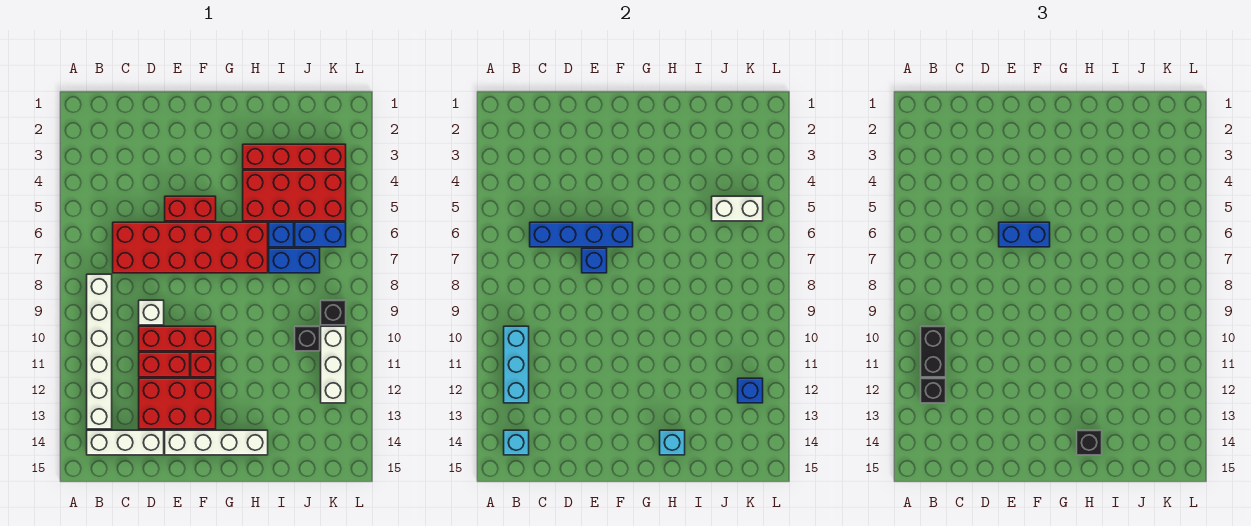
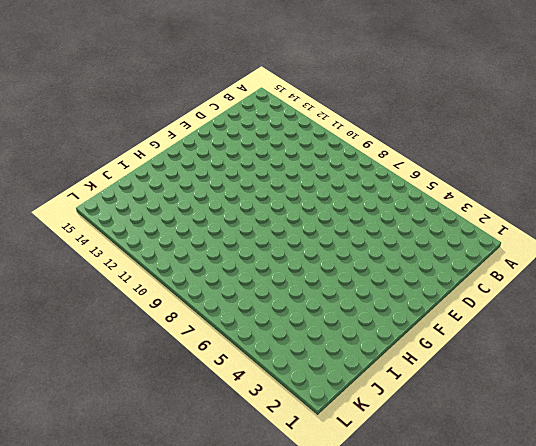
none -> white 1x6 brick [87,274,112,429]
none -> white 1x3 brick [87,430,164,455]
none -> red 2x6 brick [113,222,268,273]

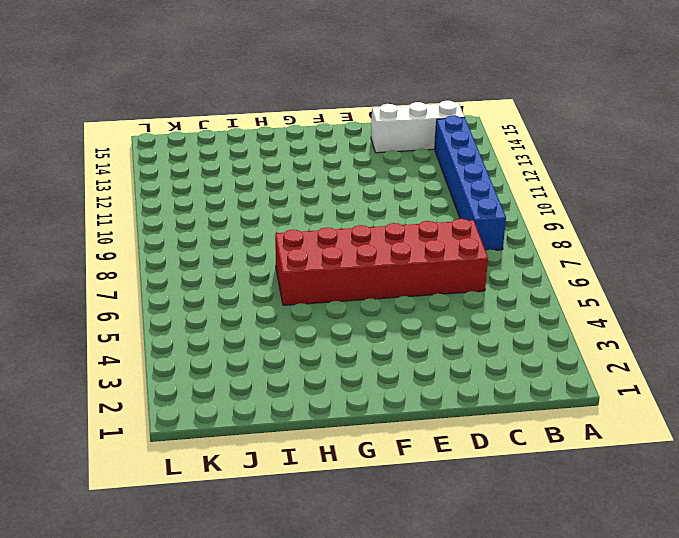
blue 1x6 brick [435,116,506,251] -> white 1x6 brick [87,274,112,429]
none -> white 1x1 brick [139,300,164,325]
none -> red 1x3 brick [139,326,216,351]
none -> red 1x2 brick [139,352,190,377]

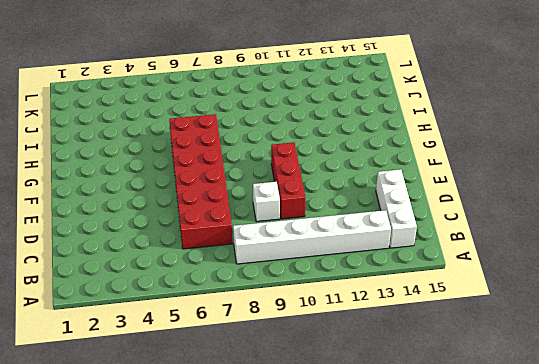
none -> red 1x2 brick [139,352,190,377]
none -> red 2x3 brick [139,378,216,429]
none -> red 1x2 brick [165,196,216,221]

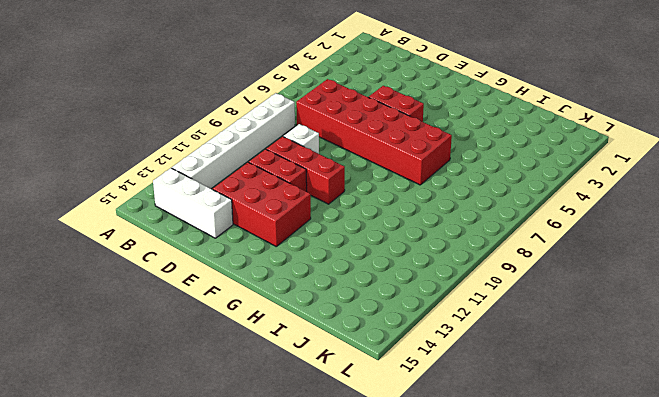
none -> white 1x4 brick [165,430,268,455]
none -> red 1x1 brick [191,352,216,377]
none -> red 1x4 brick [243,144,346,169]

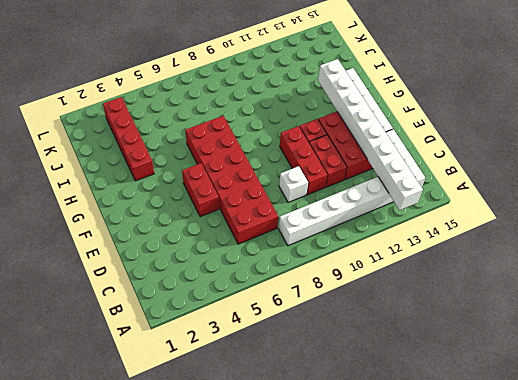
white 1x8 brick [318,59,423,210] -> none
none -> red 2x4 brick [243,170,346,221]
none -> blue 1x1 brick [269,222,294,247]
none -> blue 1x2 brick [269,248,320,273]

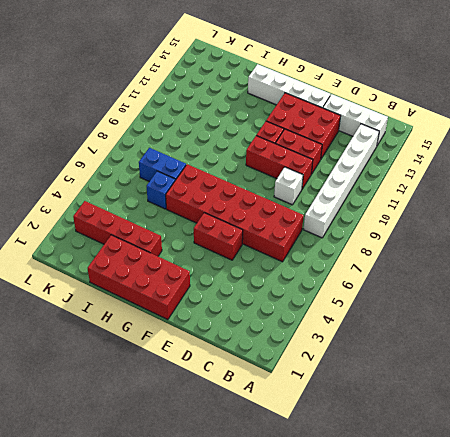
red 2x4 brick [88,235,190,320] -> red 2x4 brick moved to [243,170,346,221]
none -> blue 1x2 brick [295,222,346,247]
none -> black 1x1 brick [295,326,320,351]
none -> black 1x1 brick [321,300,346,325]

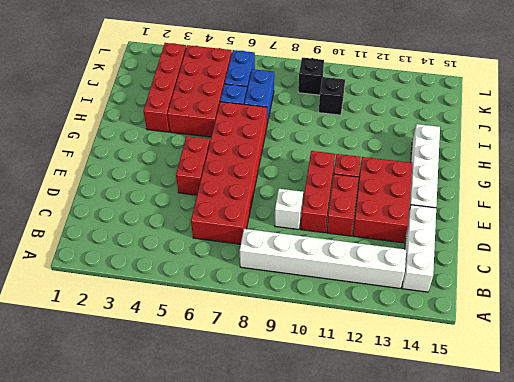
none -> white 1x3 brick [321,326,346,403]
none -> cyan 1x3 brick [504,326,529,403]
none -> cyan 1x1 brick [504,430,529,455]

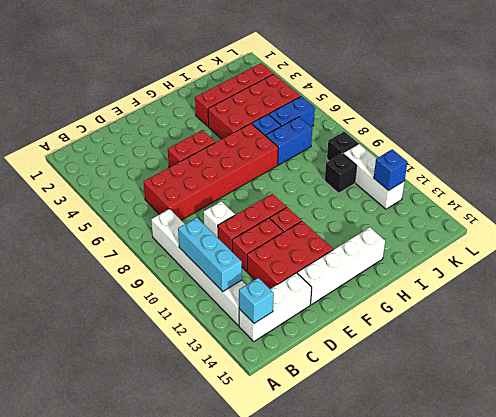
none -> blue 1x4 brick [530,222,633,247]
none -> blue 1x1 brick [582,248,607,273]
none -> cyan 1x1 brick [660,430,685,455]

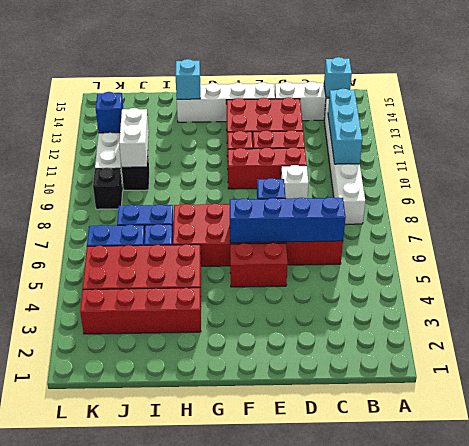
white 1x2 brick [119,108,149,167] -> white 1x2 brick turned to [712,196,763,221]
none -> black 1x2 brick [921,326,946,377]
none -> black 1x1 brick [921,378,946,403]
none -> blue 1x2 brick [999,222,1050,247]

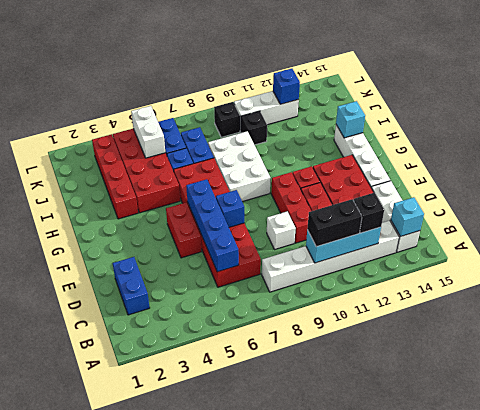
blue 1x2 brick [113,257,150,315] -> blue 1x2 brick moved to [999,222,1050,247]
white 2x3 brick [208,131,270,202] -> none
none -> black 1x1 brick [1077,430,1102,455]

